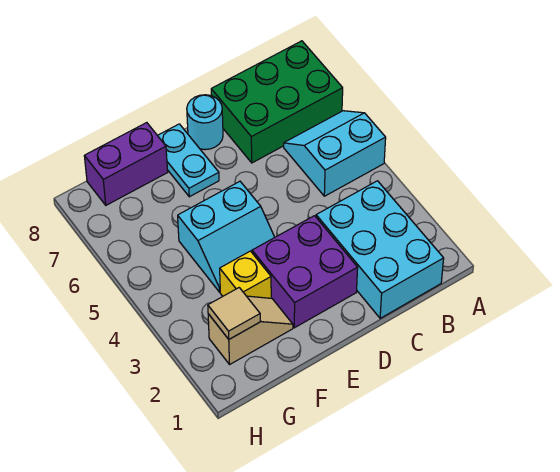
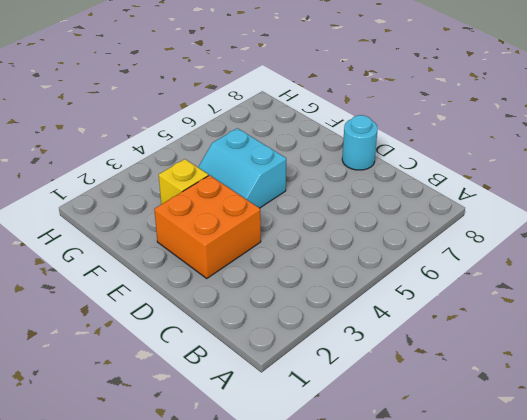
orange 2x2 brick [154,175,261,278] -> purple 2x2 brick [252,216,358,328]
none -> cyan 2x2 slope [284,111,386,196]
none -> green 2x3 brick [211,41,343,163]

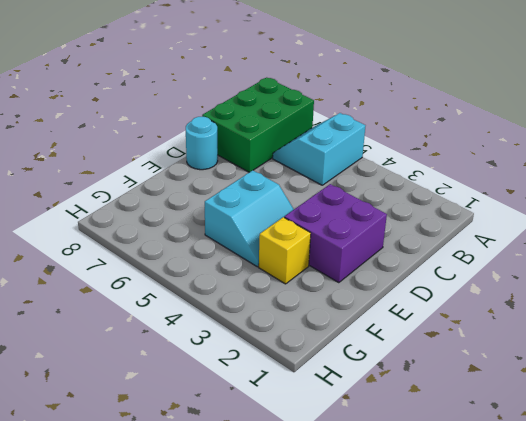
none -> cyan 2x3 brick [316,181,444,318]
none -> cyan 1x2 plate [157,124,219,197]

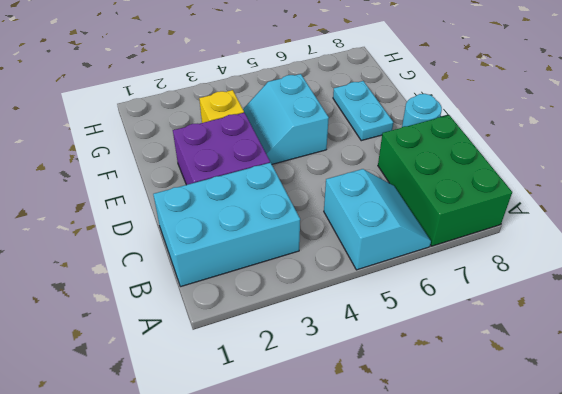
cyan 1x2 plate [333,81,393,141] -> cyan 1x2 plate turned to [157,124,219,197]
none -> tan 1x2 slope [208,296,293,364]
none -> purple 1x2 brick [84,123,168,205]

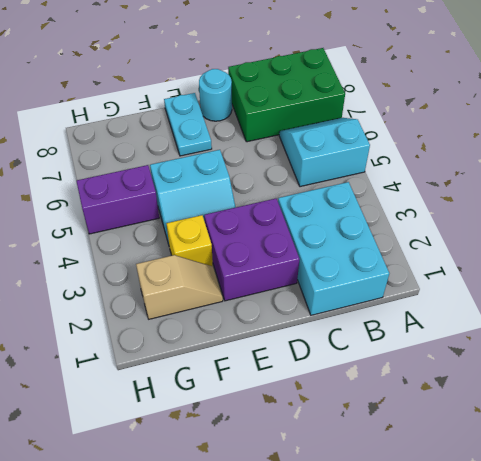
purple 1x2 brick [76,165,159,234] -> purple 1x2 brick moved to [84,123,168,205]
none -> tan 1x1 tile [208,288,260,339]

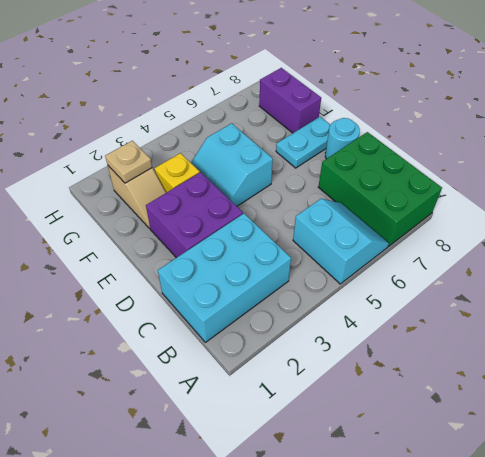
tan 1x1 plate [105,141,152,183] -> tan 1x1 tile [208,288,260,339]

